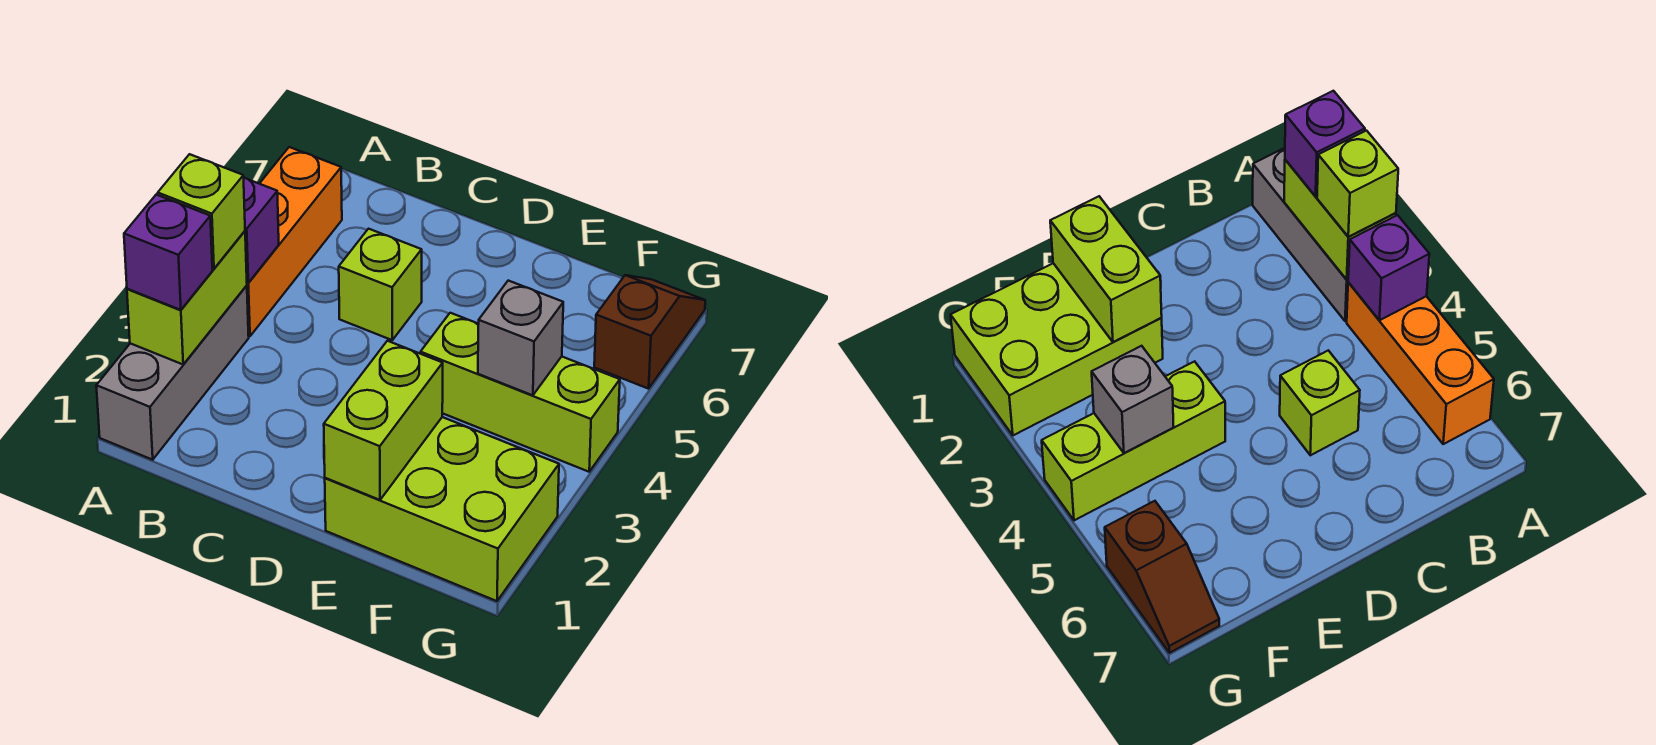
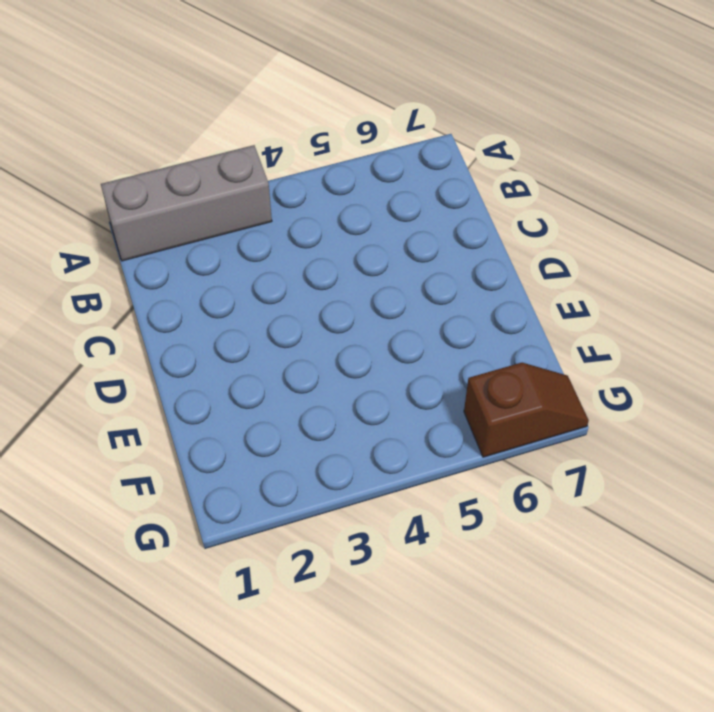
none -> orange 1x3 brick [247,147,342,336]
none -> lime 1x1 brick [339,229,422,340]
none -> lime 2x3 brick [325,417,559,601]

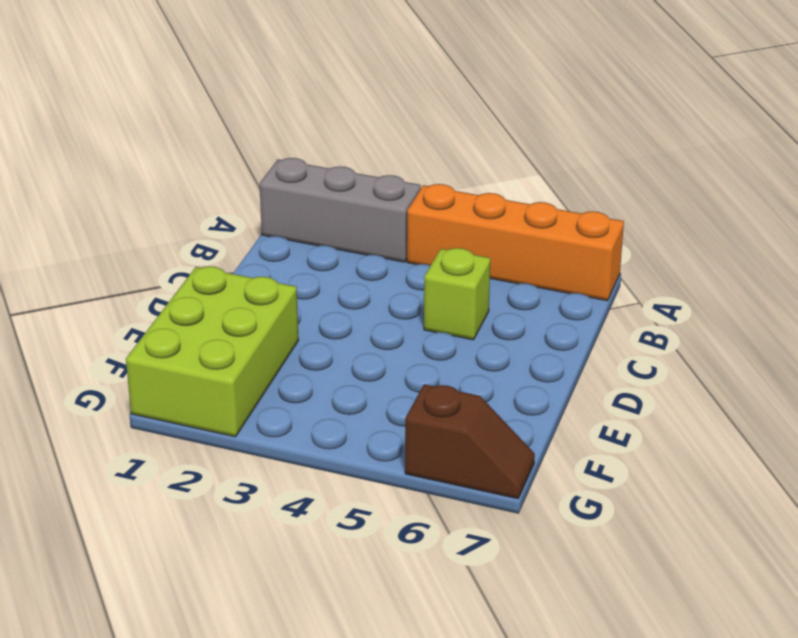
orange 1x4 brick [407,184,624,301] -> orange 1x3 brick [247,147,342,336]
none -> lime 1x3 brick [421,313,620,472]
none -> lime 1x2 brick [127,231,247,364]
none -> purple 1x1 brick [244,178,279,283]

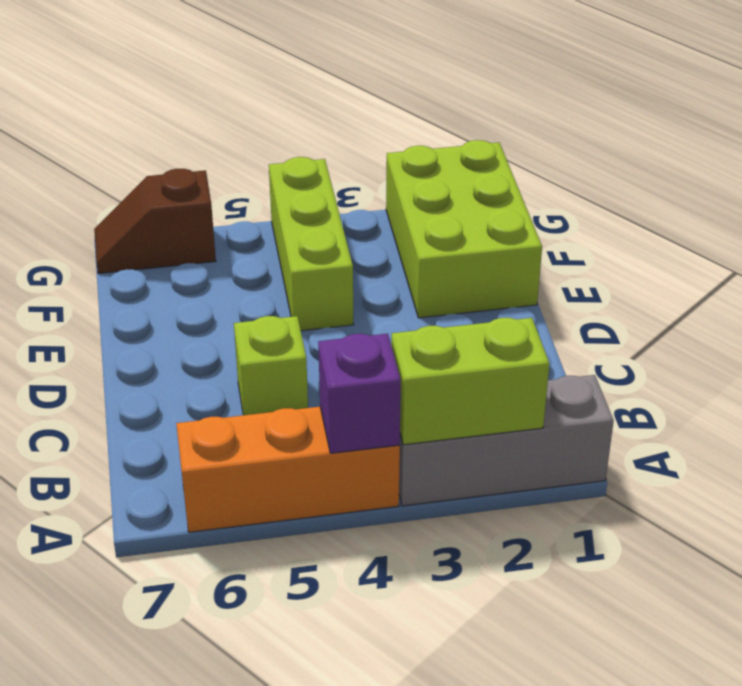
none -> lime 1x2 brick [324,341,443,500]
none -> grey 1x1 brick [478,281,563,395]
none -> purple 1x1 brick [124,195,212,310]

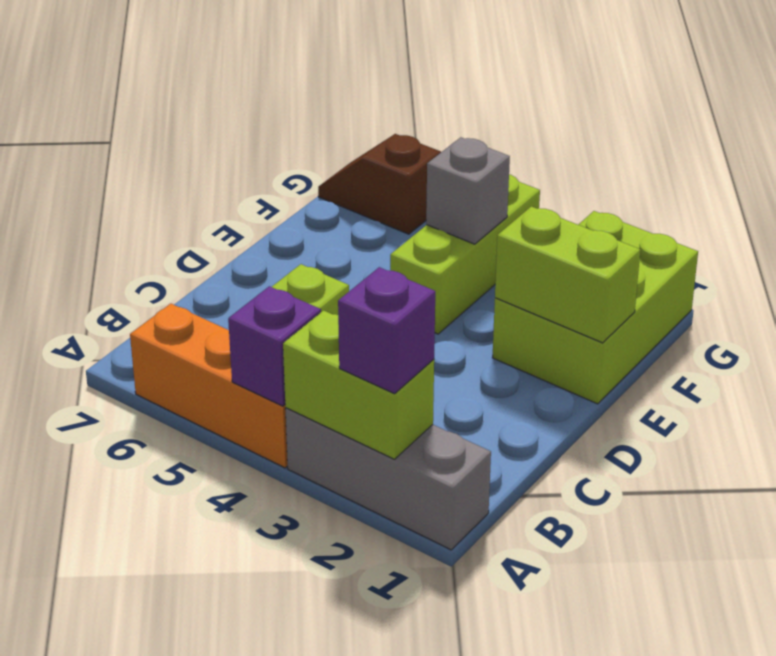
none -> lime 1x1 brick [158,154,245,269]

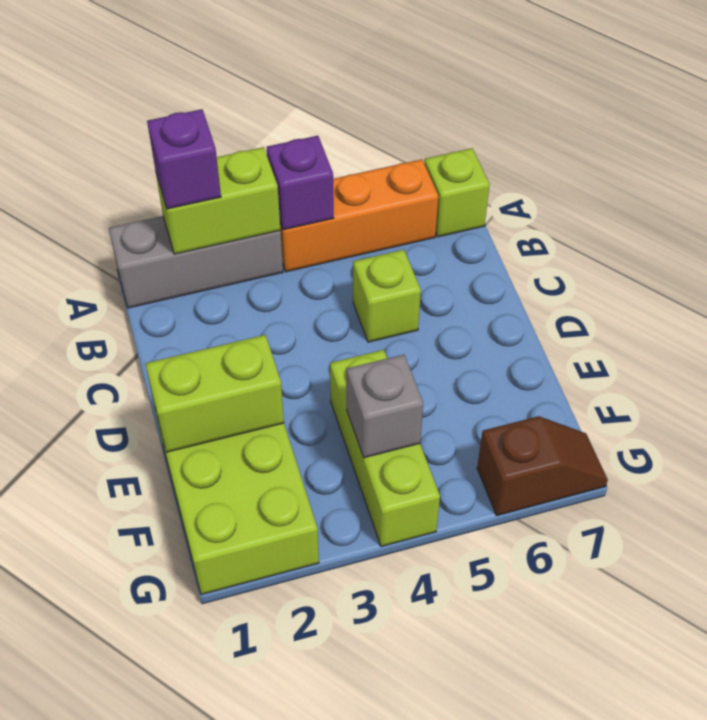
lime 1x1 brick [424,148,490,237] -> lime 1x1 brick moved to [158,154,245,269]

